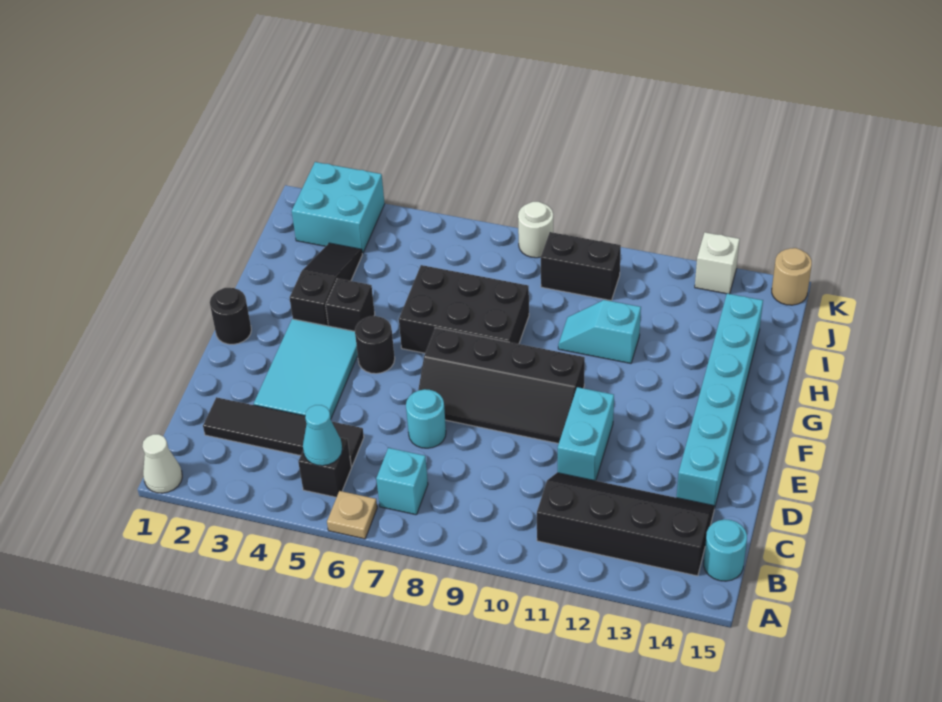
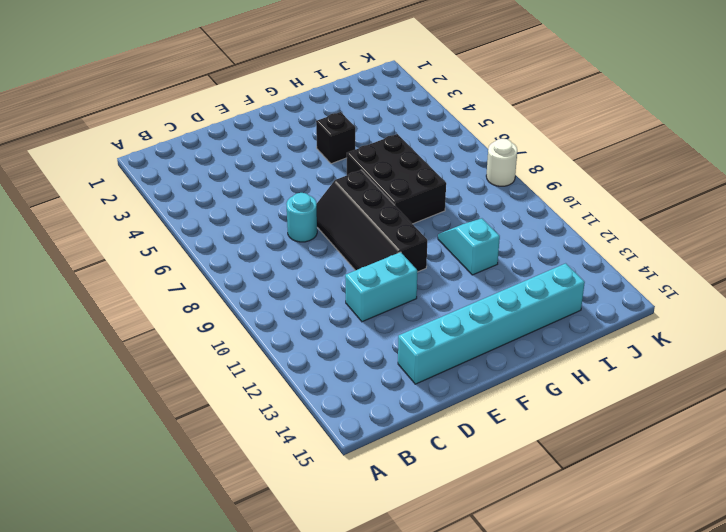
none -> white 1x1 cone [142,434,182,493]
none -> tan 1x1 plate [327,491,377,539]
none -> black 1x1 brick [298,438,351,497]

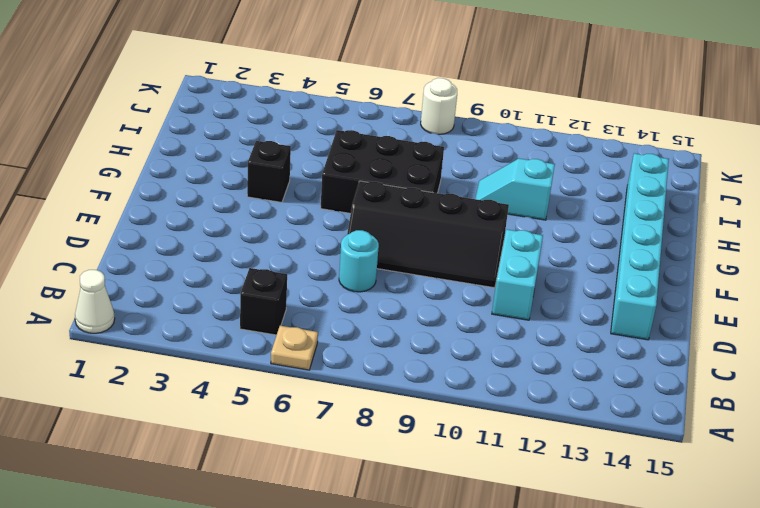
none -> cyan 1x1 brick [376,448,428,515]
none -> black 2x4 slope [537,473,715,576]
none -> cyan 1x1 round brick [704,519,747,581]

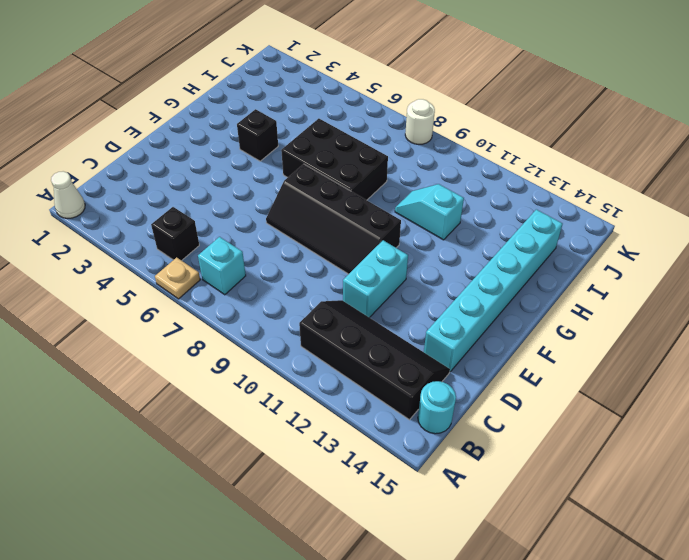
none -> black 1x4 tile [203,397,364,466]
none -> cyan 2x3 tile [254,319,358,418]
none -> cyan 1x1 round brick [406,389,446,448]

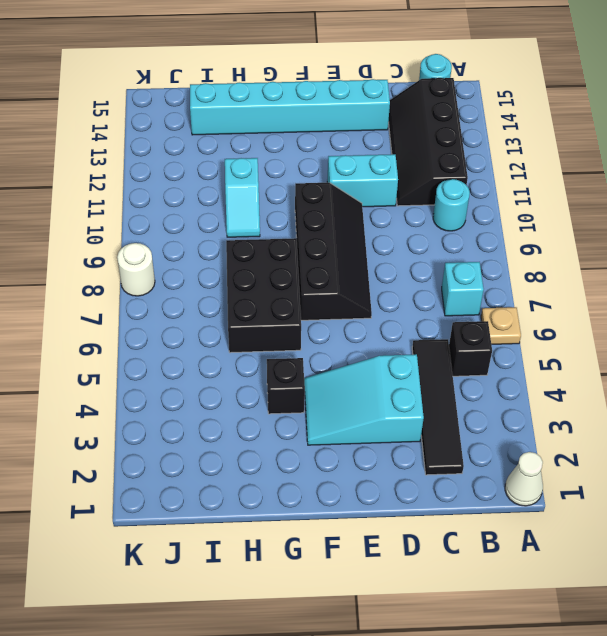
cyan 1x1 round brick [433,179,470,231] -> cyan 1x1 round brick moved to [406,389,446,448]
cyan 2x3 slope [304,354,424,445] -> cyan 2x3 tile [254,319,358,418]
none -> black 1x1 round brick [210,288,251,344]
none -> black 1x1 round brick [355,316,395,374]
none -> black 1x3 slope [290,243,362,326]

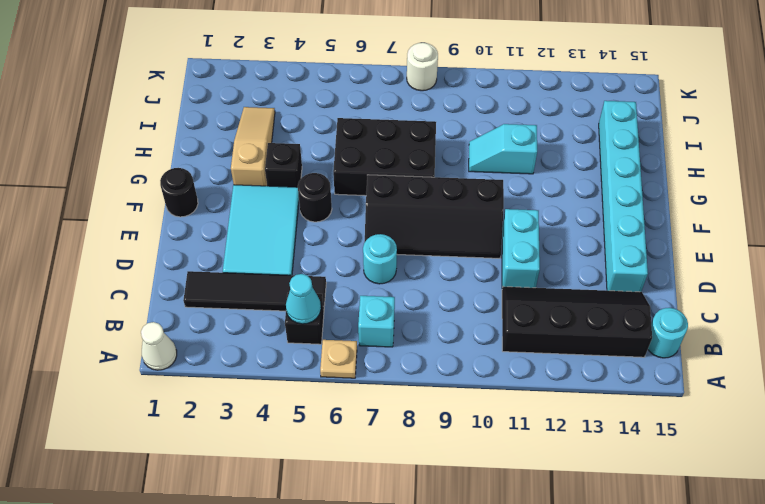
tan 1x3 slope [231,107,275,186] -> black 1x3 slope [290,243,362,326]
none -> cyan 2x2 brick [292,162,385,253]
none -> black 1x2 brick [541,232,621,300]
none -> white 1x1 brick [695,232,740,294]

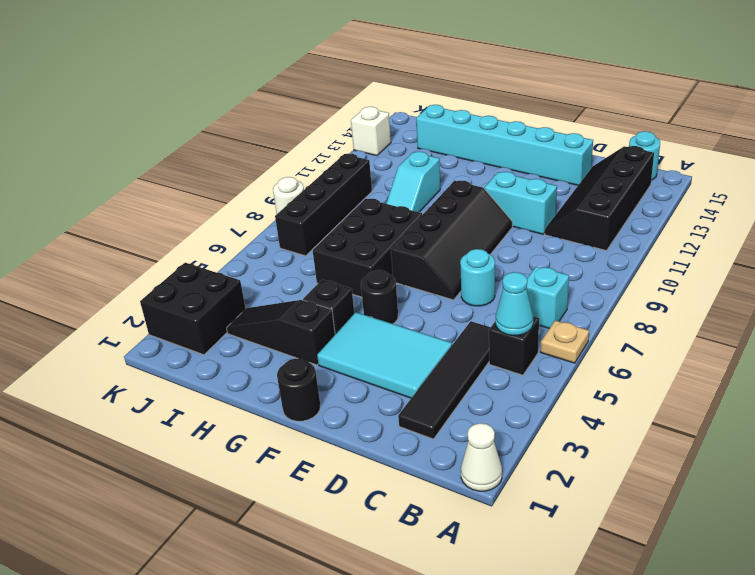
black 2x2 brick [140,263,246,355] -> cyan 2x2 brick [292,162,385,253]
black 1x4 brick [275,153,372,256] -> black 1x2 brick [541,232,621,300]
none -> tan 1x1 round brick [772,248,812,305]

